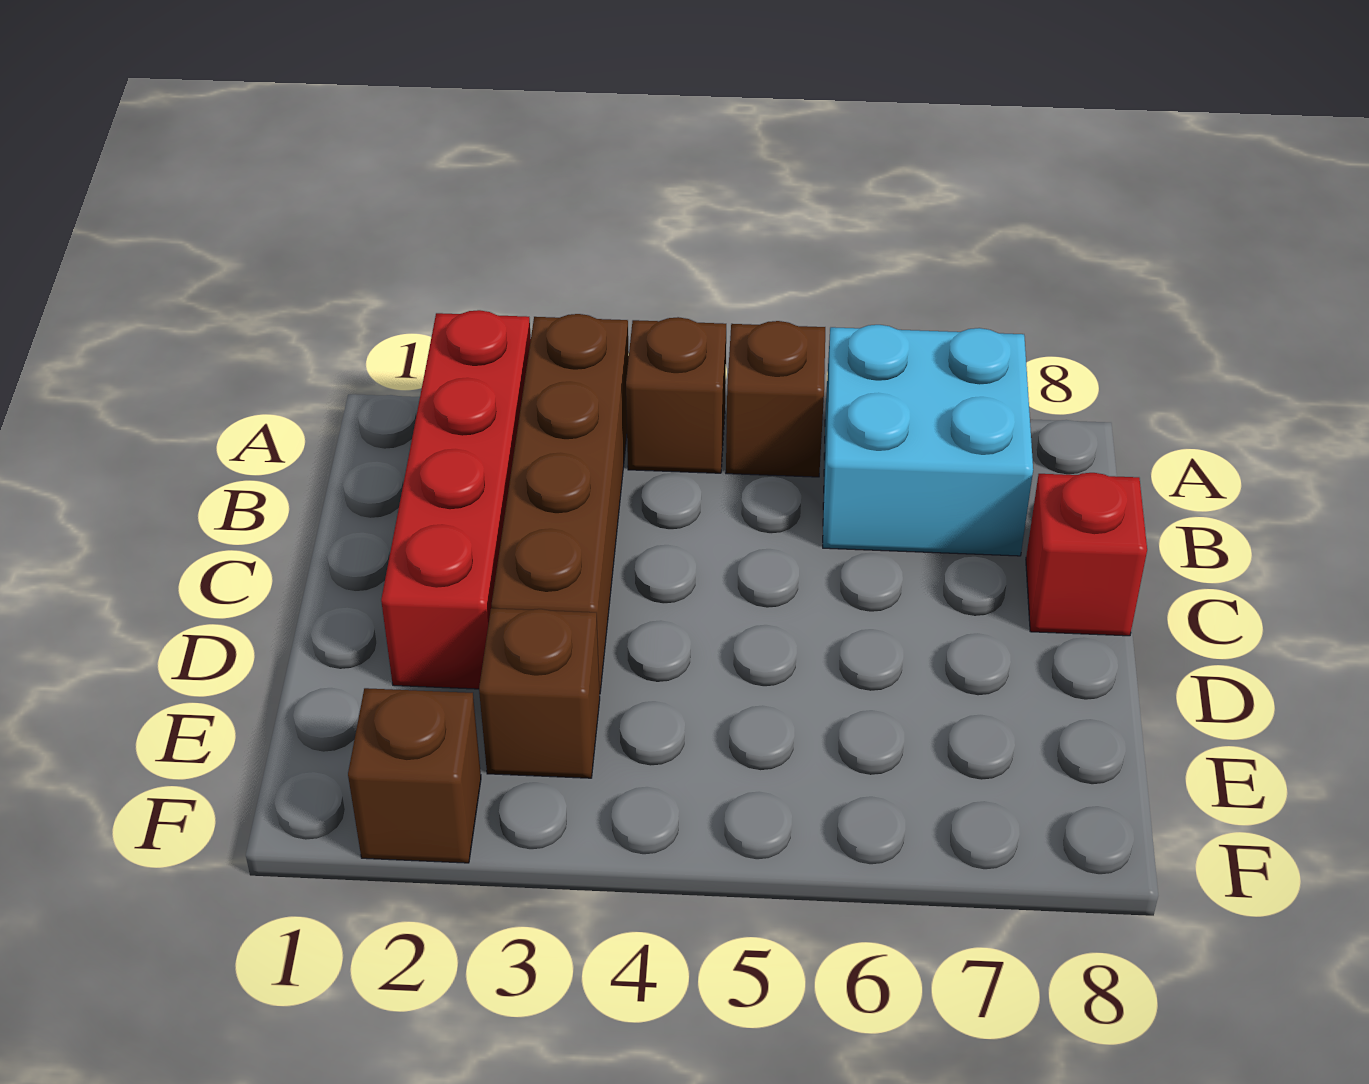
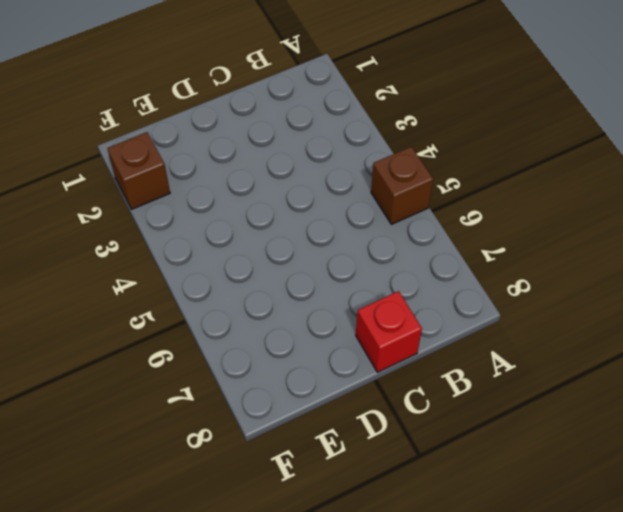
none -> red 1x4 brick [381,310,531,689]
none -> brown 1x4 brick [492,314,629,691]

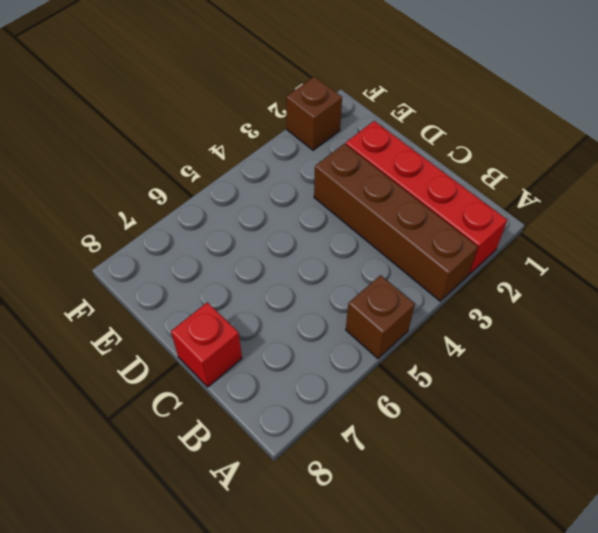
none -> brown 1x1 brick [626,317,726,473]
none -> cyan 2x2 brick [823,325,1033,556]

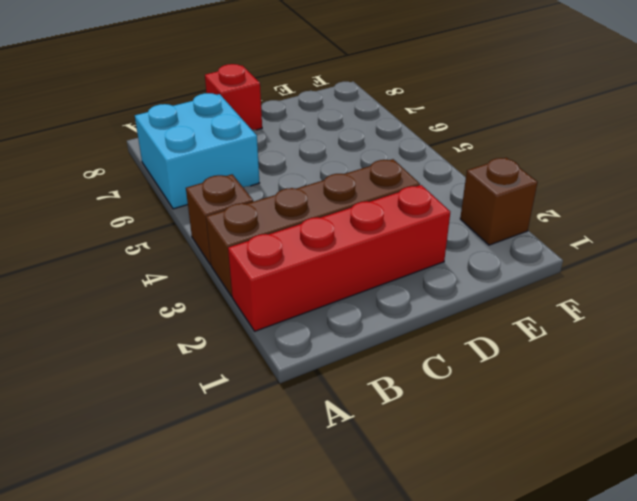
none -> brown 1x1 brick [726,321,825,477]
none -> brown 1x1 brick [479,608,600,778]

